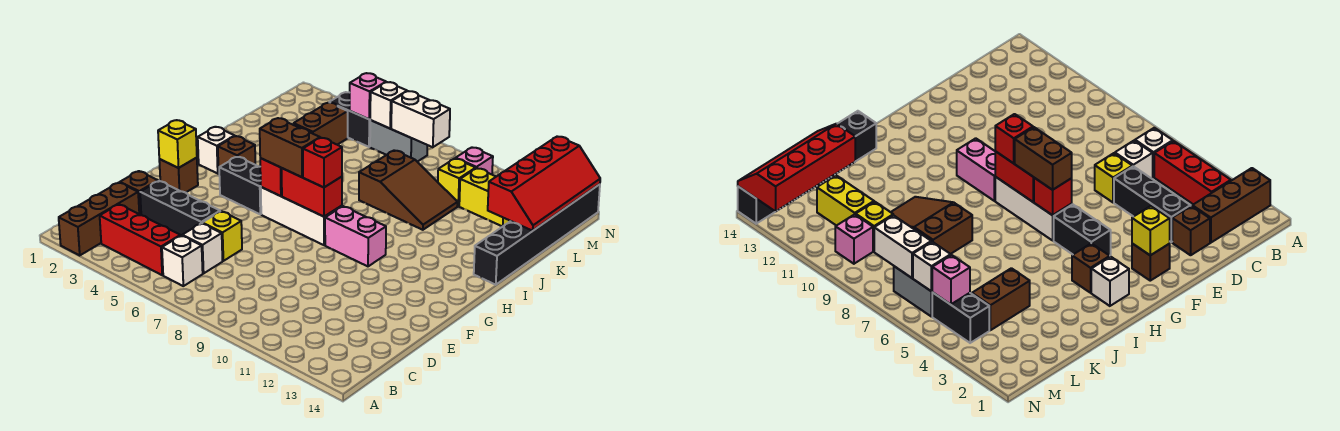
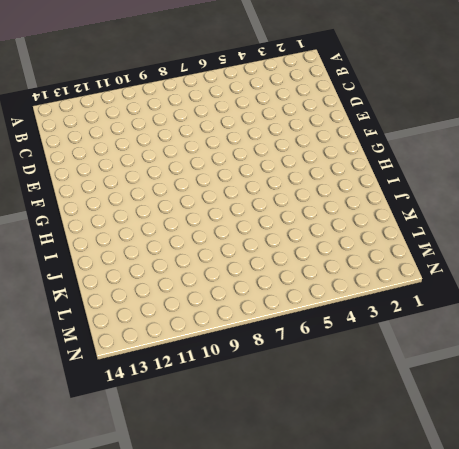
none -> brown 1x3 brick [59,183,139,255]
none -> red 1x3 brick [100,204,180,275]
none -> white 1x1 brick [162,235,203,286]
none -> white 1x1 brick [182,223,223,273]

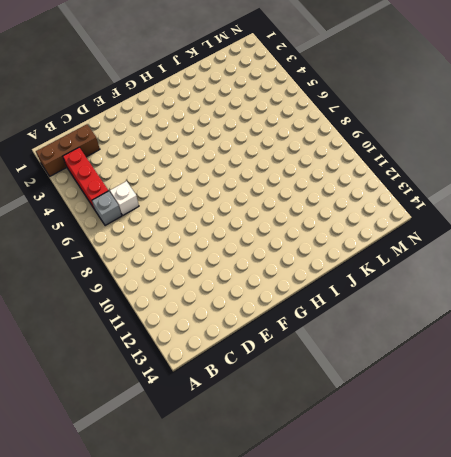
grey 1x1 brick [92,191,122,226] -> white 1x1 brick [162,235,203,286]
none -> brown 1x1 brick [120,171,158,215]
none -> black 1x3 brick [140,181,220,236]
none -> yellow 1x1 brick [202,211,242,261]
none -> brown 1x1 brick [159,158,198,192]

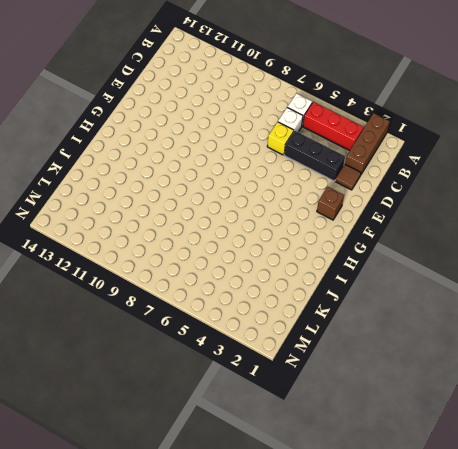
brown 1x1 tile [335,165,361,190] -> brown 1x1 brick [120,171,158,215]
none -> black 1x2 brick [219,157,261,214]
none -> white 1x3 brick [261,187,342,245]
none -> pink 1x2 brick [325,206,386,266]
none -> white 1x1 brick [198,127,234,173]

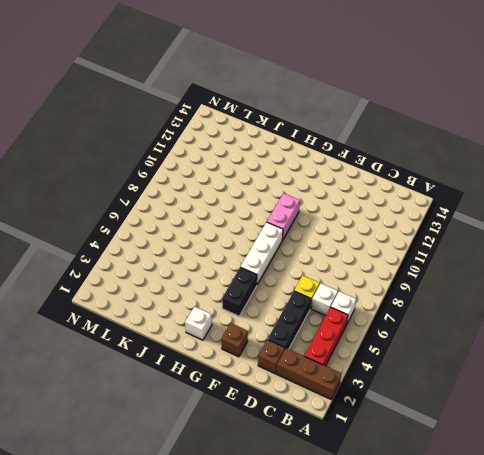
none -> brown 1x1 brick [218,136,255,168]
none -> black 1x6 brick [474,184,600,285]
none -> brown 2x3 slope [359,150,458,230]
none -> brown 1x2 brick [294,103,348,145]

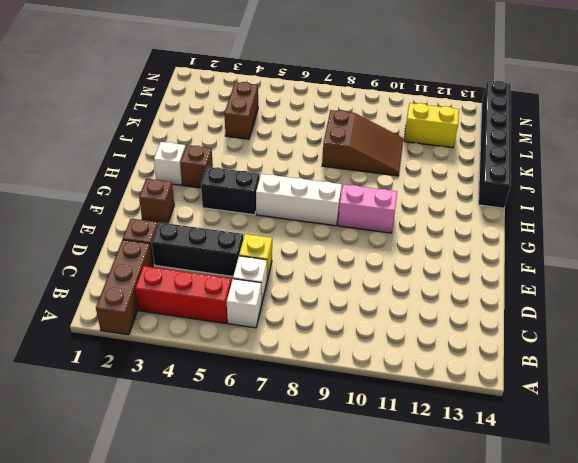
none -> yellow 1x1 brick [438,158,476,206]
none -> black 1x2 brick [329,92,370,147]
none -> grey 1x2 brick [370,120,427,162]
none -> pink 1x1 brick [456,148,493,174]

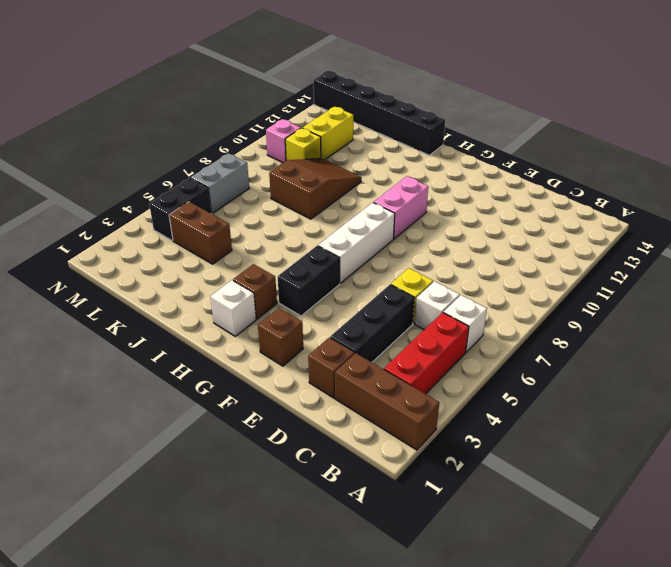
none -> yellow 1x1 brick [158,120,197,168]
none -> red 1x1 brick [260,158,282,196]
none -> red 1x2 brick [282,168,342,217]
none -> red 2x4 slope [488,137,600,231]

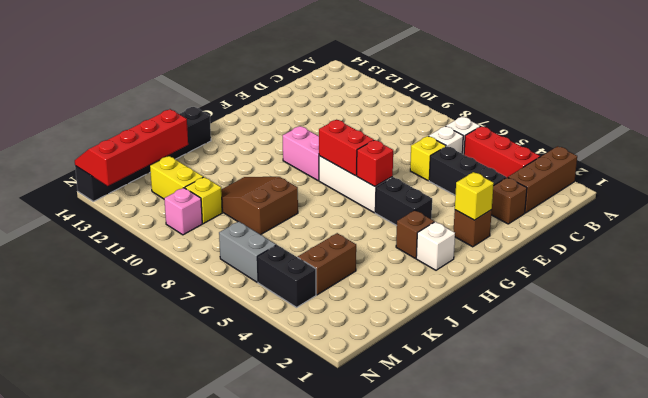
none -> pink 1x1 brick [350,73,386,119]
none -> white 1x1 brick [370,82,407,128]
none -> white 1x2 brick [391,91,450,147]
none -> brown 1x2 brick [260,118,320,177]

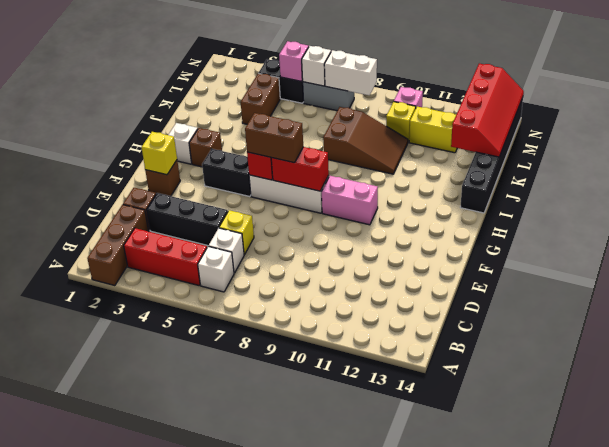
none -> red 1x1 brick [303,138,342,187]

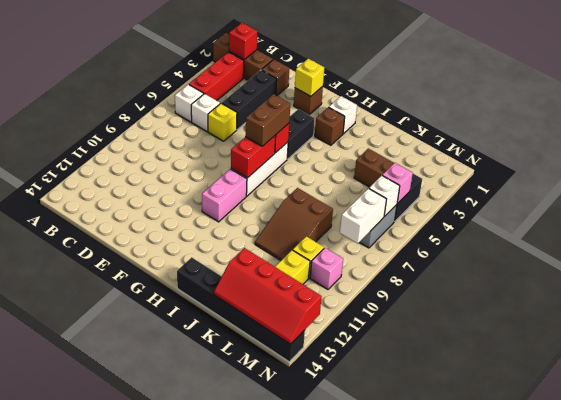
red 1x1 brick [229,23,257,60] -> red 1x1 brick moved to [303,138,342,187]

